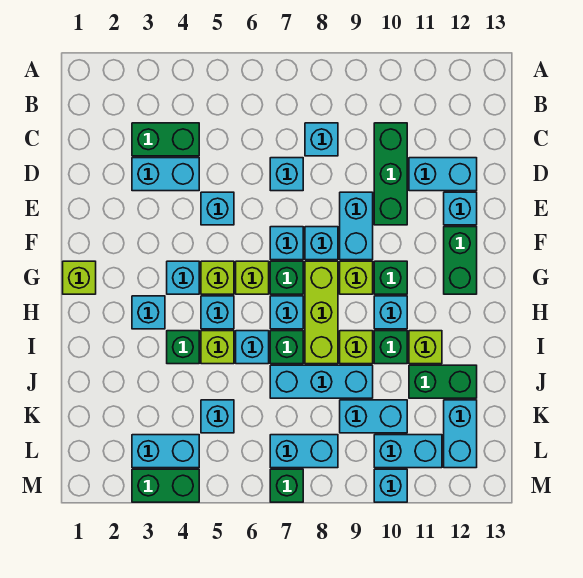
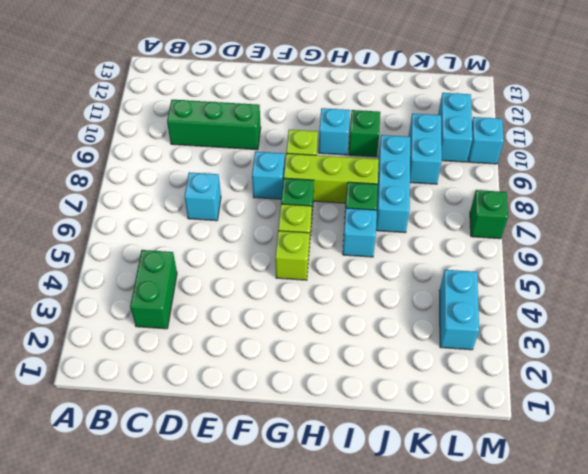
none -> cyan 1x1 brick [305,123,338,156]
none -> cyan 1x2 brick [132,158,199,191]
none -> cyan 1x2 brick [409,158,477,191]
none -> cyan 1x1 brick [201,192,234,225]

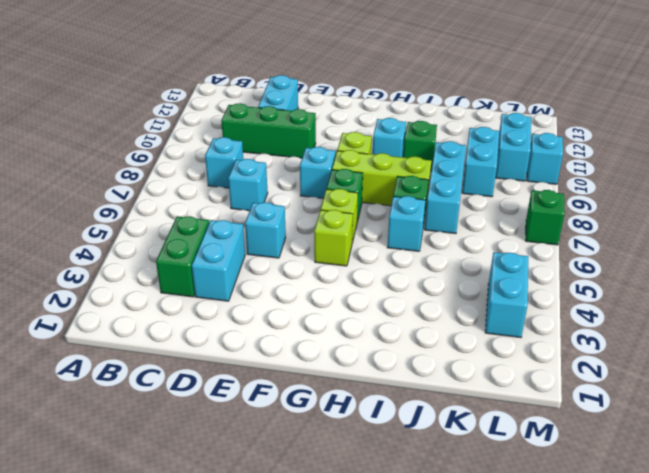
none -> cyan 1x2 brick [340,192,373,260]
none -> cyan 1x1 brick [444,192,477,225]
none -> cyan 1x1 brick [270,227,303,260]
none -> green 1x2 brick [444,227,477,294]

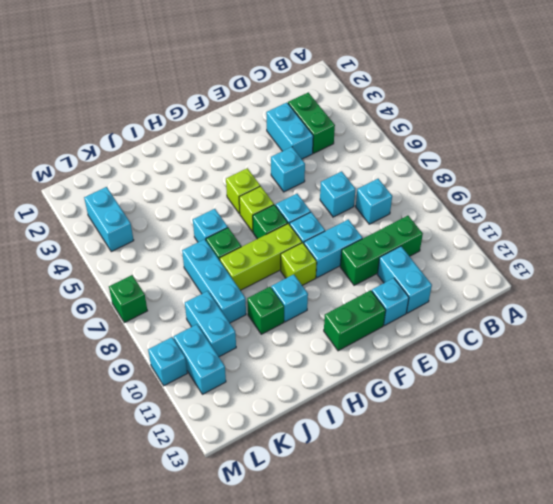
none -> lime 1x1 brick [63,261,96,294]
none -> cyan 1x1 brick [167,261,199,294]
none -> green 1x1 brick [374,261,407,294]
none -> cyan 1x1 brick [132,296,165,329]

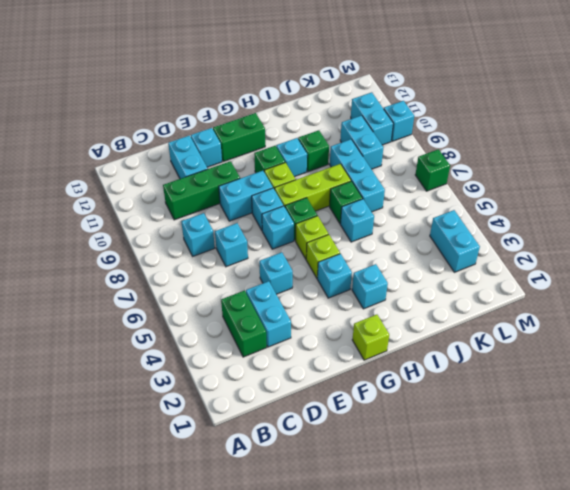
none -> cyan 1x1 brick [201,296,234,329]
none -> cyan 1x1 brick [270,296,303,329]
none -> green 1x1 brick [167,331,199,364]
none -> lime 1x1 brick [201,331,234,364]

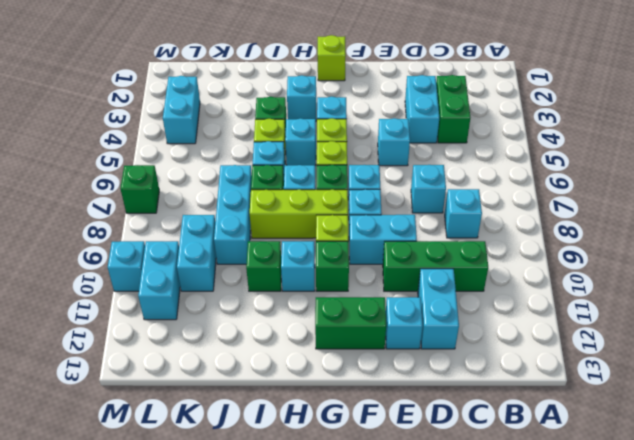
none -> lime 1x1 brick [340,331,373,364]
none -> lime 1x1 brick [409,331,442,364]
none -> green 1x2 brick [409,365,477,398]
none -> cyan 1x1 brick [201,400,234,433]

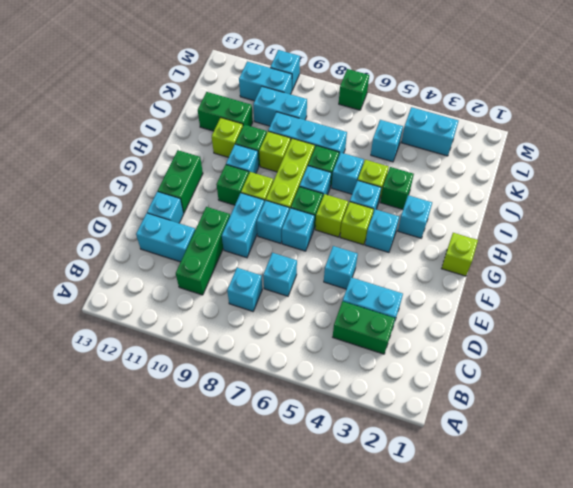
none -> cyan 1x2 brick [444,400,477,468]
none -> cyan 1x2 brick [270,435,338,468]
none -> green 1x2 brick [132,469,199,502]

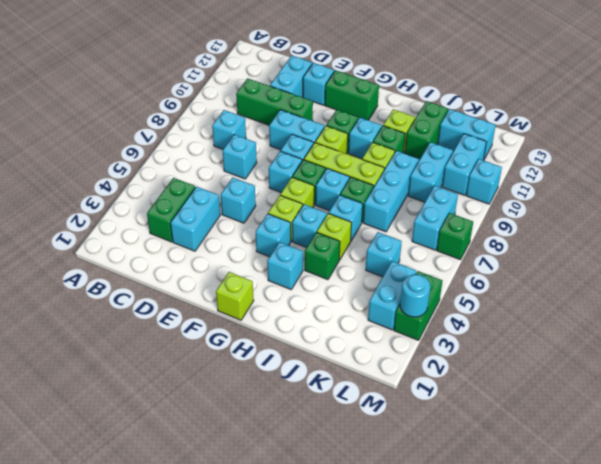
cyan 1x1 round brick [400,274,430,317] -> none

